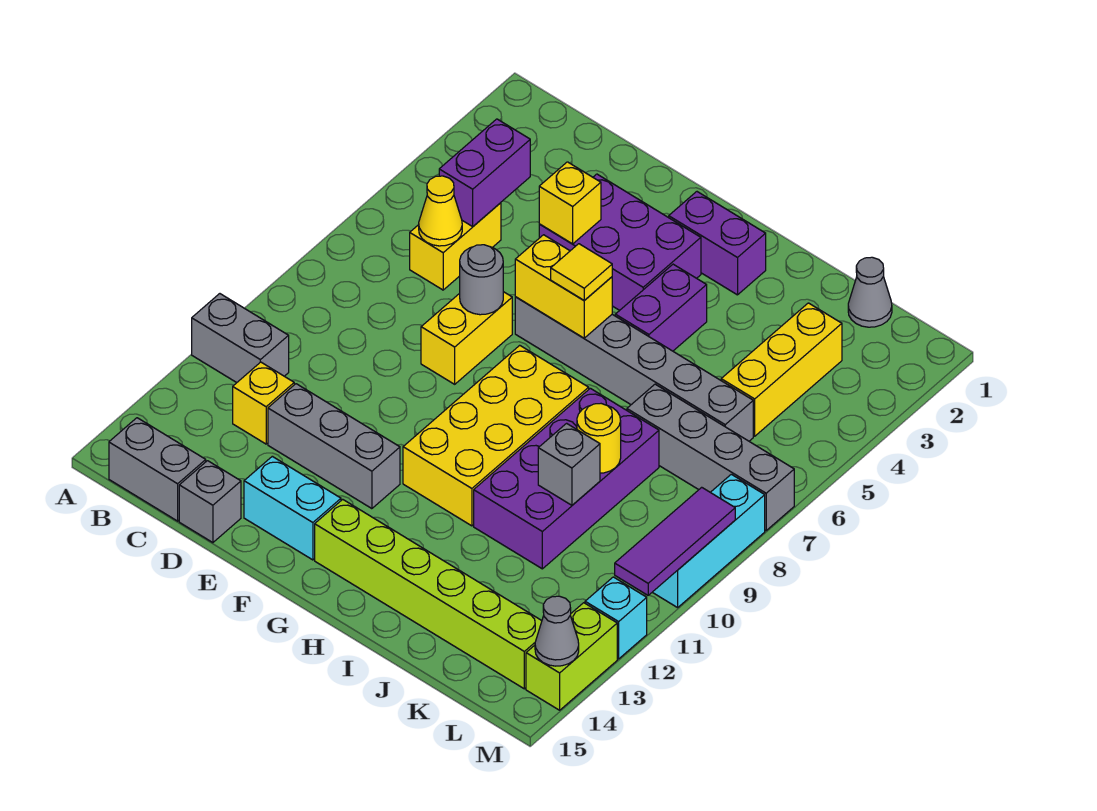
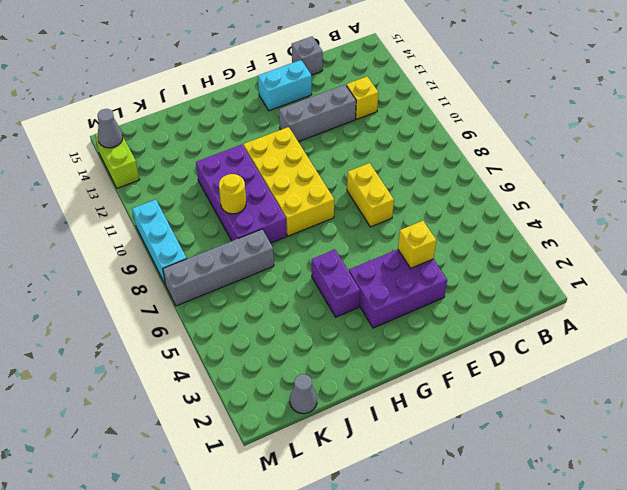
none -> grey 1x2 brick [192,294,289,383]
none -> grey 1x2 brick [109,418,206,521]
none -> yellow 1x2 brick [410,203,501,290]
none -> grey 1x6 brick [515,297,753,441]

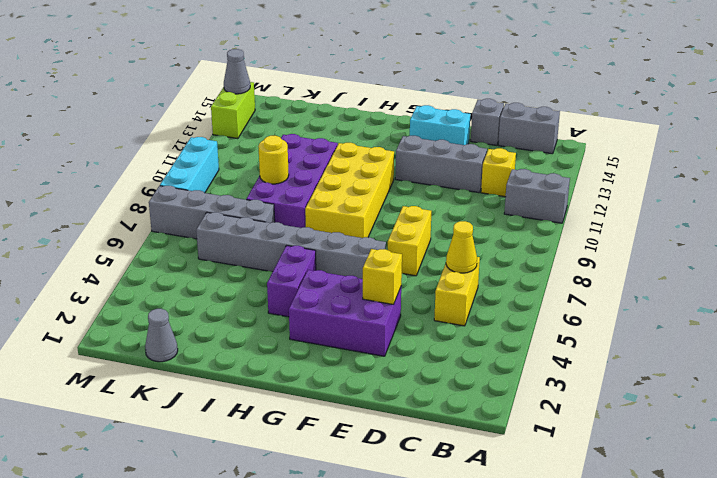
none -> purple 1x2 brick [669,192,766,295]
none -> lime 1x6 brick [315,499,542,689]
none -> yellow 1x3 brick [721,303,842,436]
none -> cyan 1x1 brick [585,577,647,659]

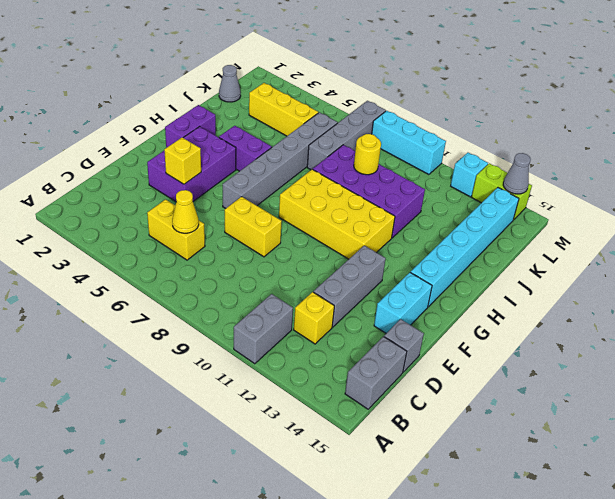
cyan 1x6 brick [410,188,519,307] -> lime 1x6 brick [315,499,542,689]
none -> purple 1x2 brick [439,119,530,226]
none -> grey 1x1 round brick [460,245,503,315]
none -> yellow 1x2 brick [515,235,612,338]
none -> grey 1x1 brick [538,423,600,505]

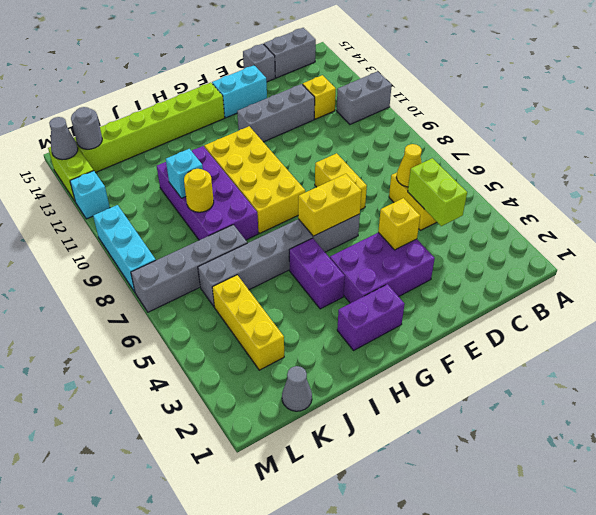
lime 1x2 brick [408,158,467,226] -> purple 1x2 brick [439,119,530,226]
cyan 1x1 brick [166,149,203,198] -> grey 1x1 brick [538,423,600,505]
grey 1x1 round brick [71,107,102,149] -> grey 1x1 round brick moved to [460,245,503,315]
none -> purple 1x3 tile [615,487,735,595]
none -> yellow 1x1 tile [551,244,612,300]

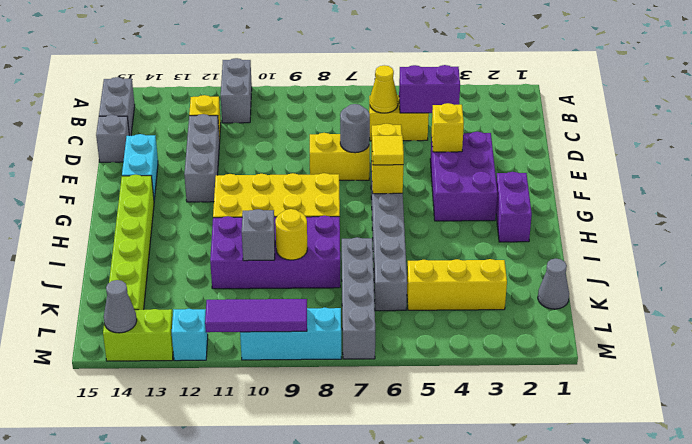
none -> purple 1x2 brick [615,264,707,351]

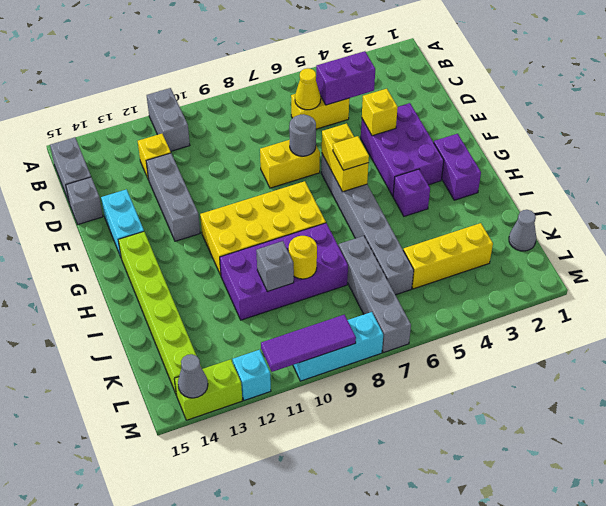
purple 1x1 brick [393,169,430,216] -> purple 1x2 brick [615,264,707,351]

